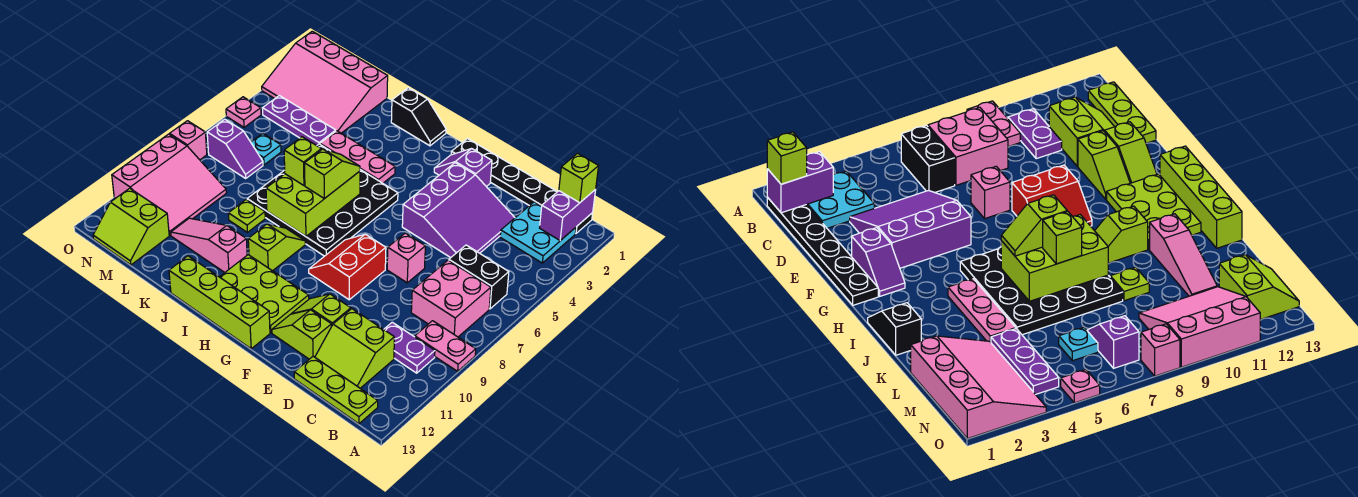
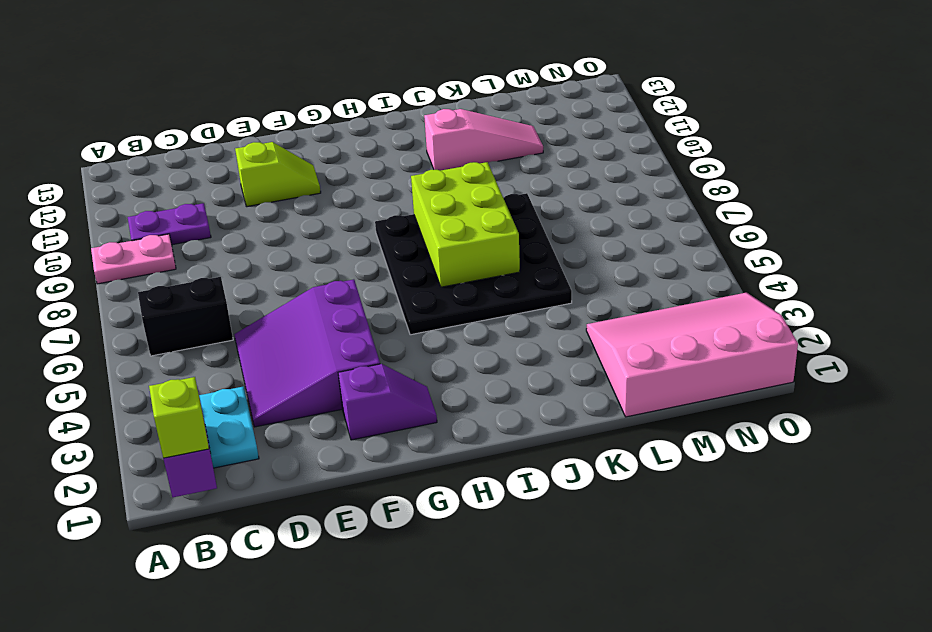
none -> black 1x6 plate [451,139,593,233]
none -> pink 2x2 brick [411,260,491,337]
none -> lime 1x3 plate [294,356,378,424]
none -> lime 2x2 slope [315,309,394,388]

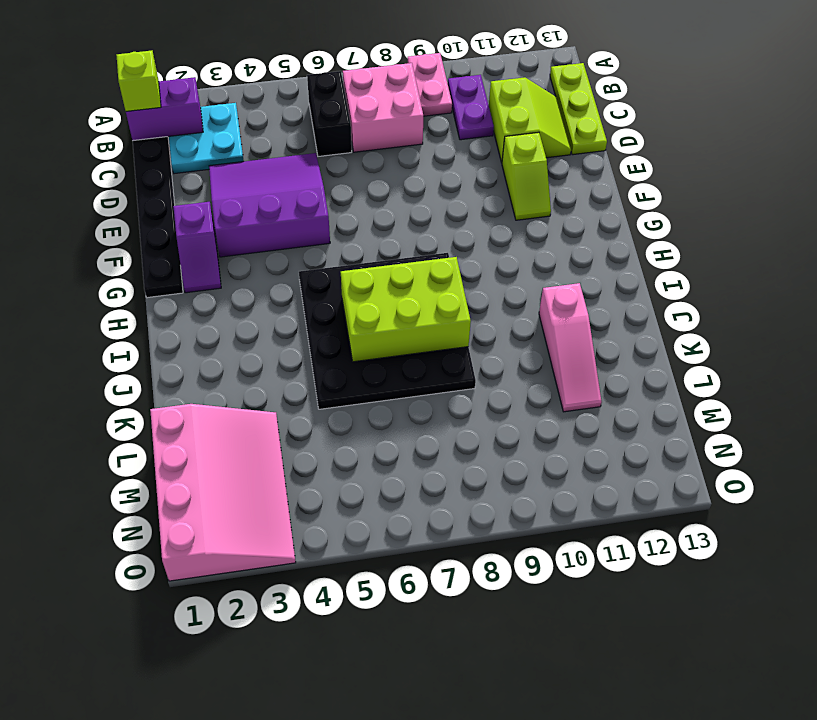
none -> pink 1x1 brick [387,233,425,283]
none -> lime 1x2 slope [272,310,331,359]
none -> red 2x2 slope [309,234,386,300]
none -> lime 2x3 plate [220,255,309,333]

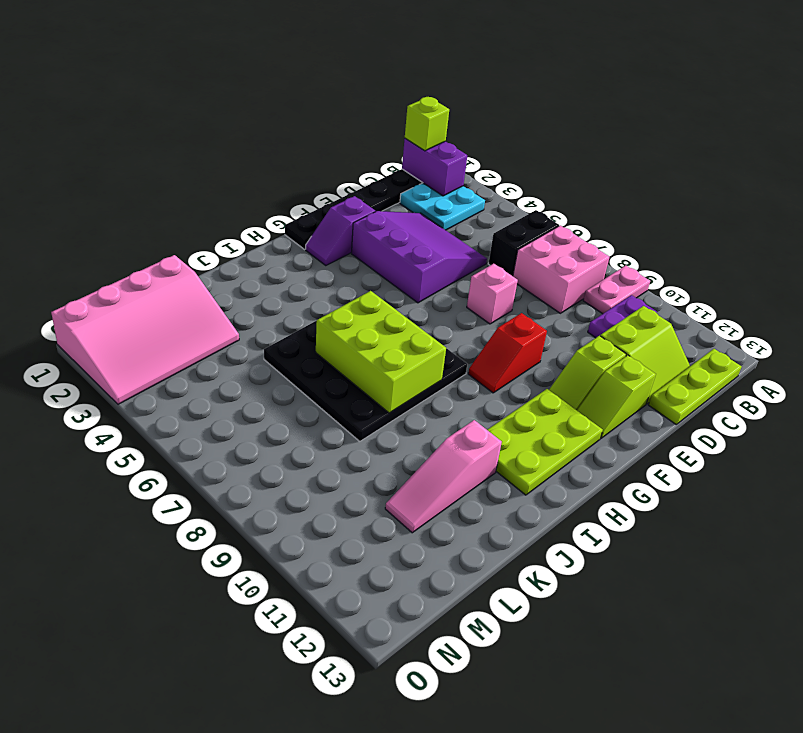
red 1x2 slope [468,313,547,393] -> red 2x2 slope [309,234,386,300]
none -> lime 1x4 brick [169,256,270,349]
none -> black 1x2 slope [391,88,446,146]
none -> pink 1x3 plate [320,131,395,183]
none -> lime 1x2 slope [248,224,305,271]

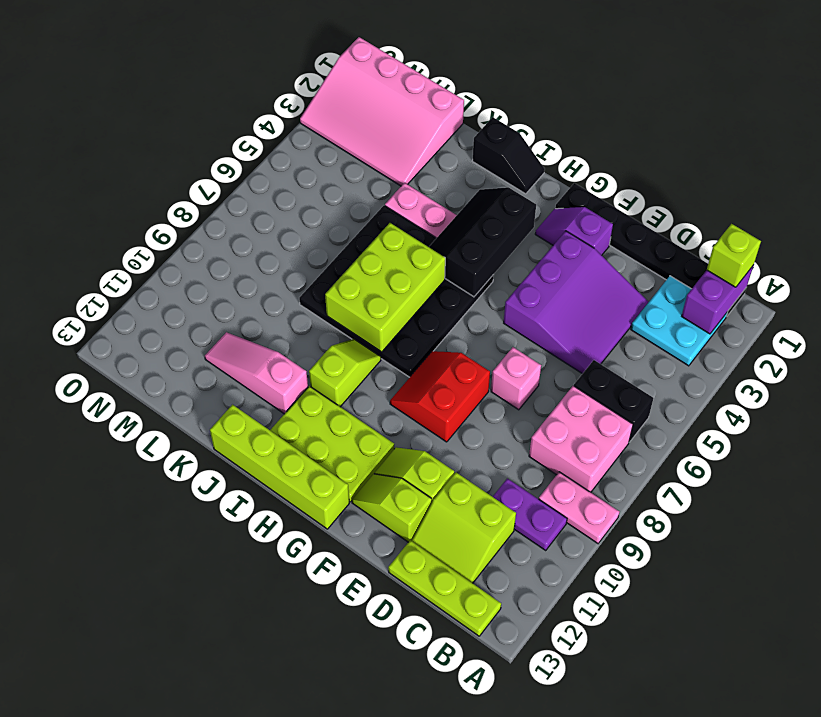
black 2x3 slope [429,187,536,297] -> none
none -> lime 1x1 plate [228,199,265,232]
none -> purple 1x3 plate [263,96,336,146]
none -> cyan 1x1 plate [251,133,281,165]
none -> purple 1x2 slope [207,119,263,178]

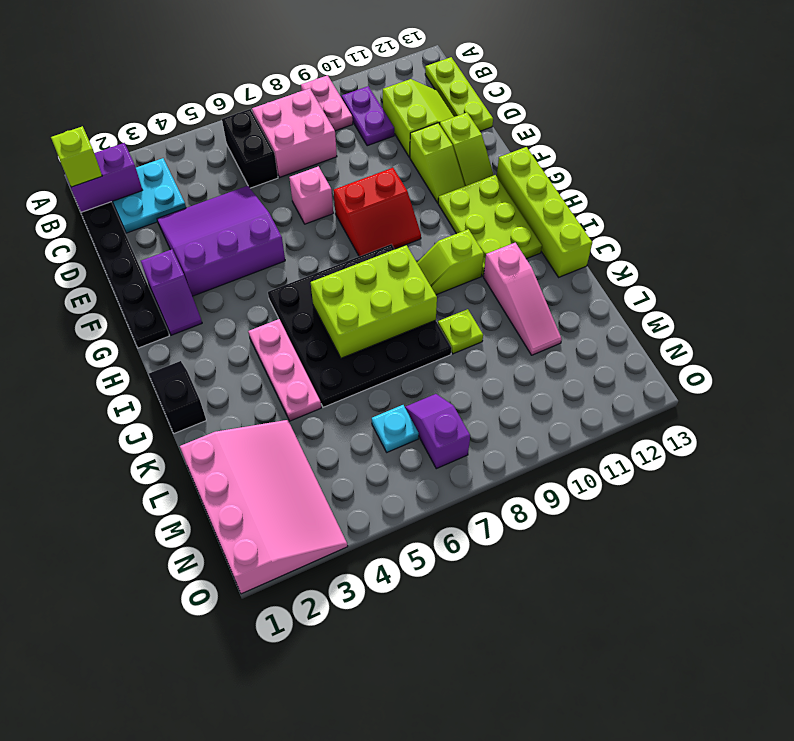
none -> purple 1x3 plate [263,96,336,146]
none -> pink 3x3 slope [112,134,226,235]
none -> lime 2x2 slope [93,188,169,265]
none -> pink 1x1 plate [226,97,261,127]

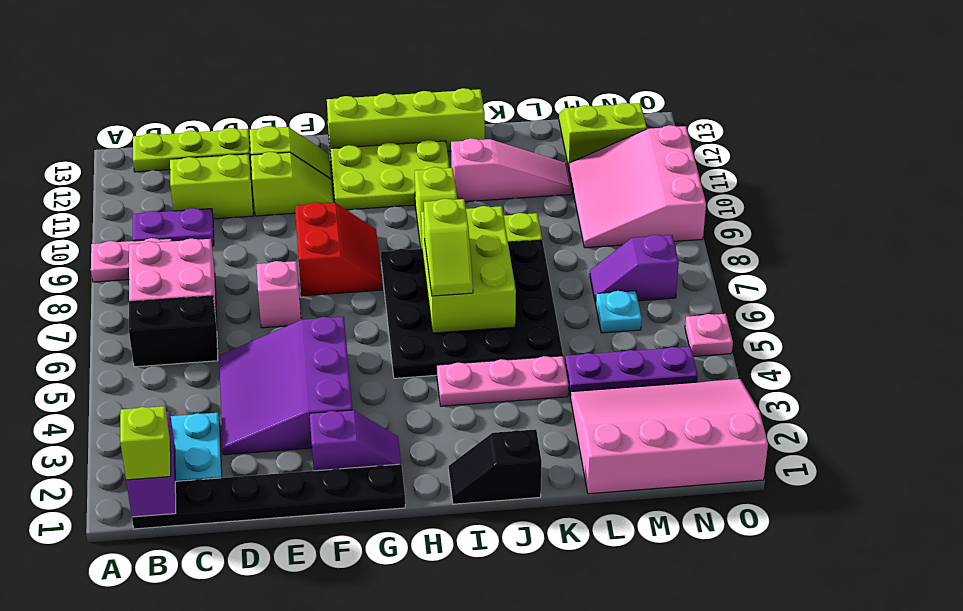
none -> pink 1x1 brick [170,121,207,160]
none -> lime 1x1 brick [284,137,321,185]

